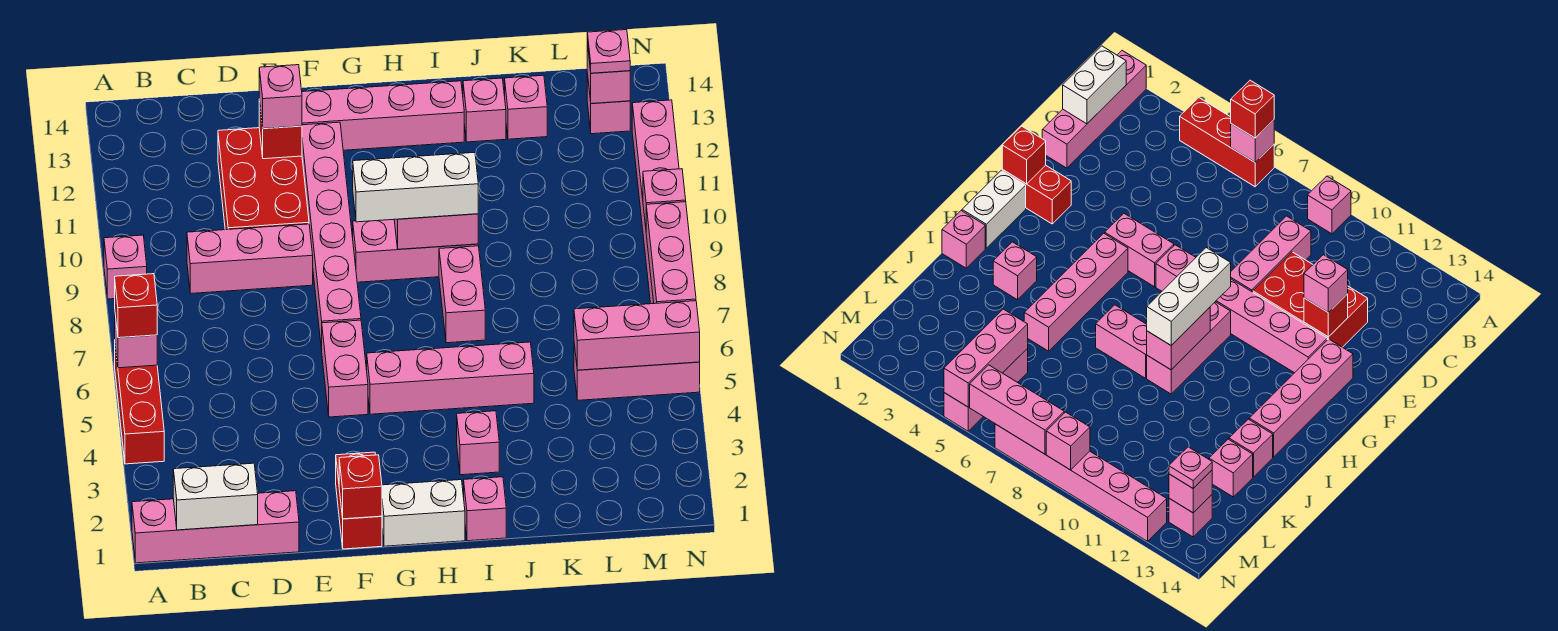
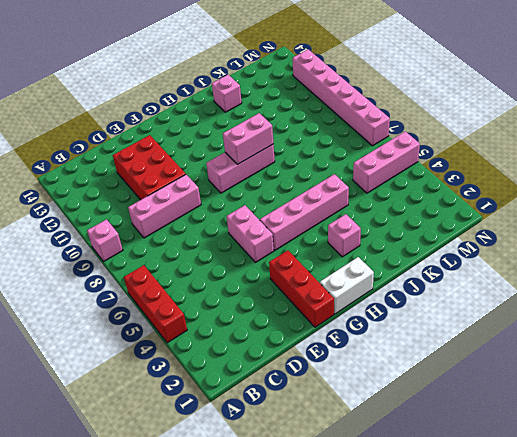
red 1x3 brick [269,250,334,327] -> red 1x2 brick [336,452,382,549]
none -> pink 1x4 brick [132,491,299,563]
none -> pink 1x6 brick [302,122,361,350]
none -> pink 1x4 brick [302,81,464,150]
none -> pink 1x1 brick [464,477,506,541]

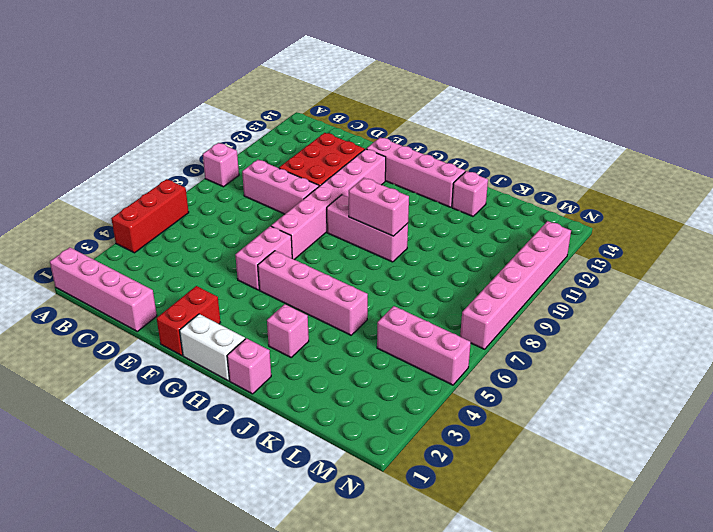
none -> pink 1x2 brick [439,246,485,343]
none -> pink 1x1 brick [505,75,547,139]
none -> pink 1x1 brick [587,73,630,134]
none -> pink 1x1 brick [115,316,157,368]

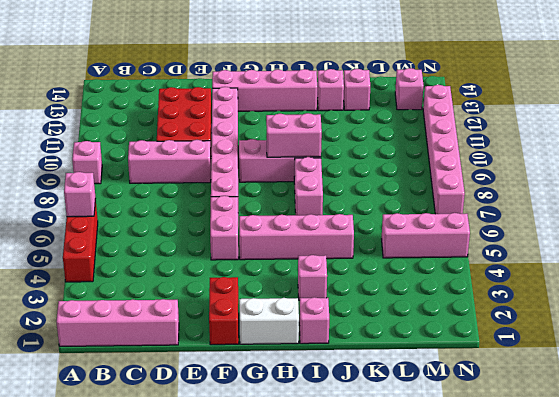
none -> white 1x2 brick [173,463,258,530]
none -> red 1x1 brick [259,99,302,159]
none -> red 1x1 brick [339,455,382,519]
none -> pink 1x3 brick [574,301,700,370]

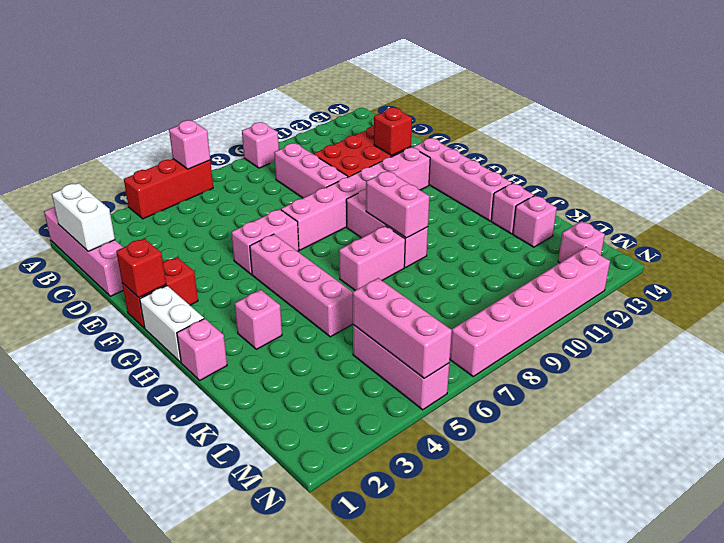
none -> pink 1x1 brick [587,43,630,104]
none -> pink 1x3 brick [646,202,696,304]
none -> pink 1x1 brick [643,169,686,226]
none -> red 1x1 brick [115,274,157,338]

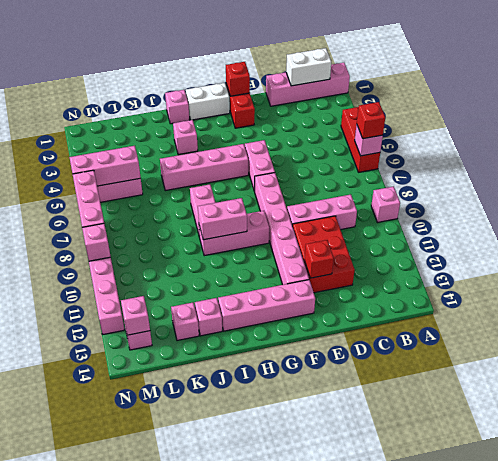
none -> pink 1x1 brick [259,65,302,129]
none -> white 1x3 brick [353,152,478,222]
none -> pink 1x1 plate [587,30,630,73]

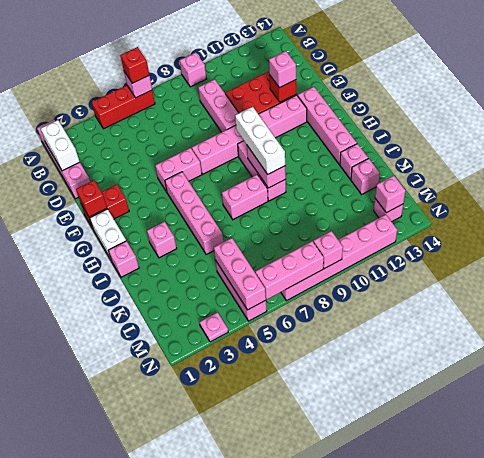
pink 1x1 plate [199,312,228,342] -> pink 1x1 plate moved to [587,30,630,73]

